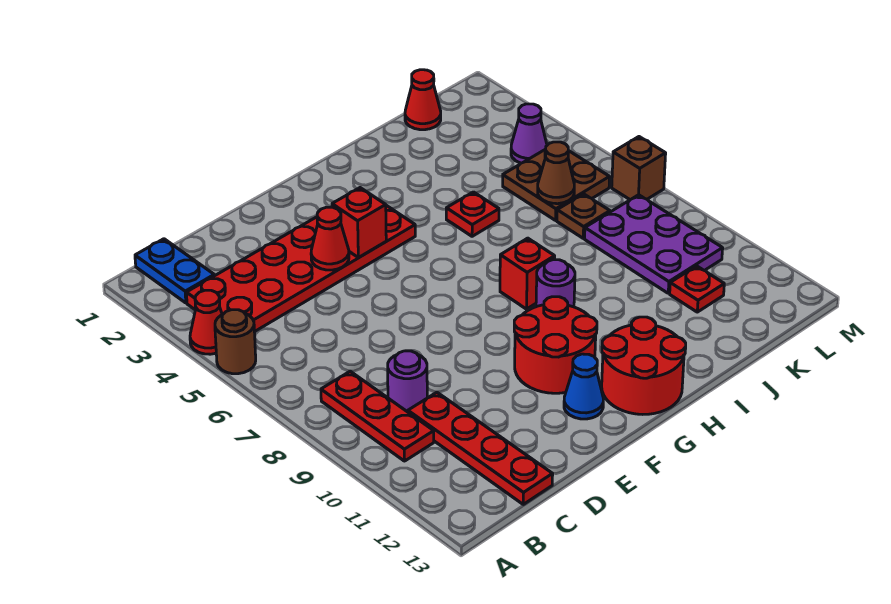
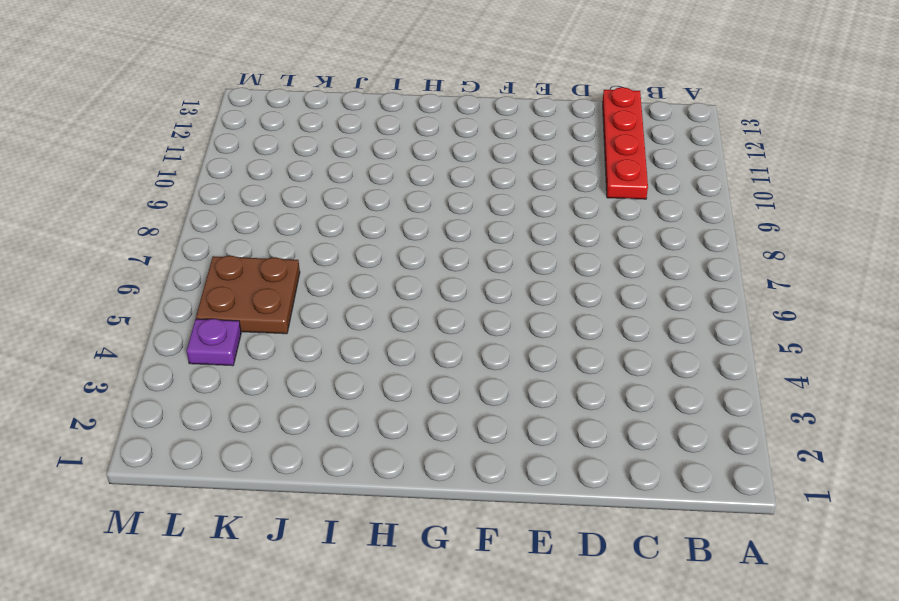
purple 1x1 plate [187,319,241,366] -> purple 1x1 cone [511,104,547,163]
none -> red 1x1 cone [190,290,222,354]
none -> brown 1x1 round brick [215,310,256,374]
none -> blue 1x2 plate [135,239,214,303]

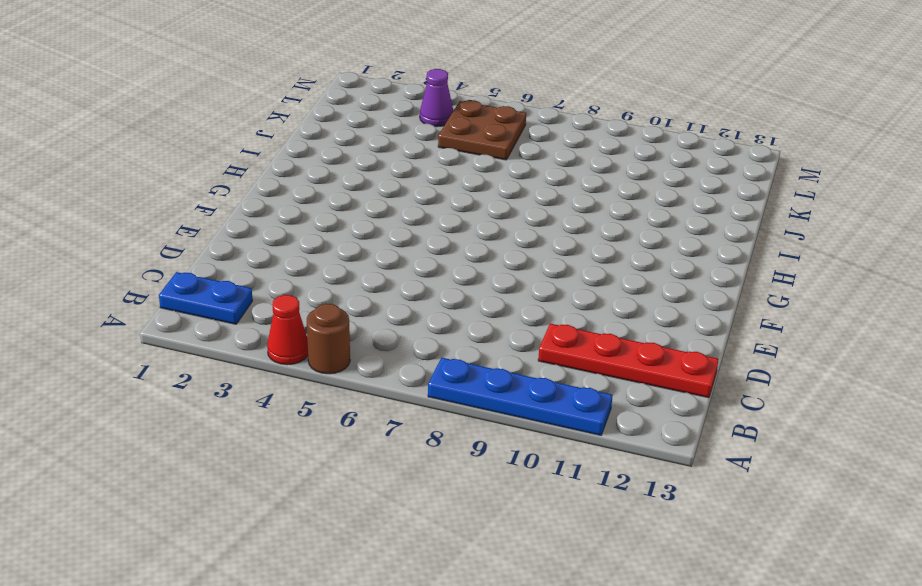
blue 1x4 plate [428,358,613,435] -> none
none -> red 2x6 plate [186,205,415,332]
none -> red 1x3 plate [321,371,434,461]
none -> purple 1x1 round brick [388,351,427,412]

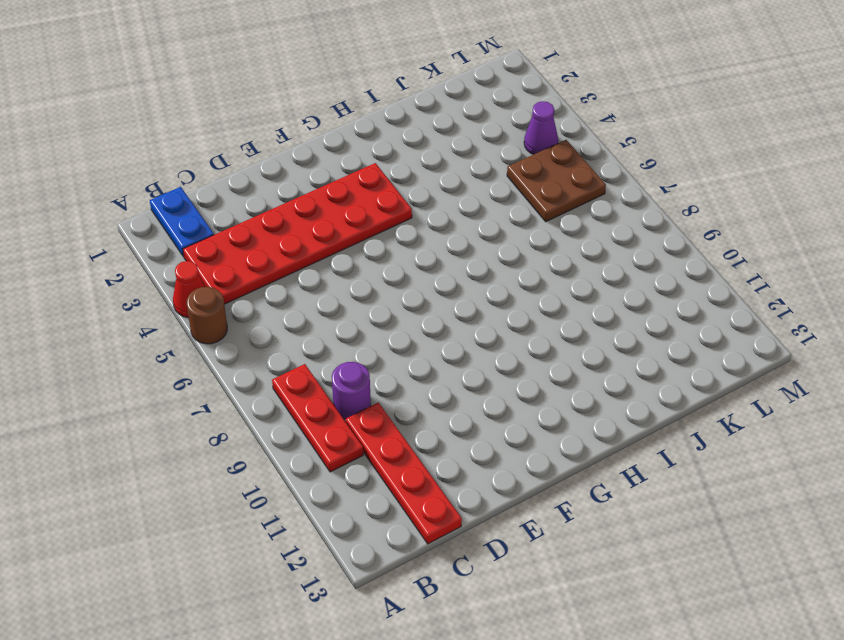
none -> red 2x2 round brick [514,297,597,393]
none -> blue 1x1 cone [564,354,603,419]
none -> red 2x2 round brick [602,317,686,414]

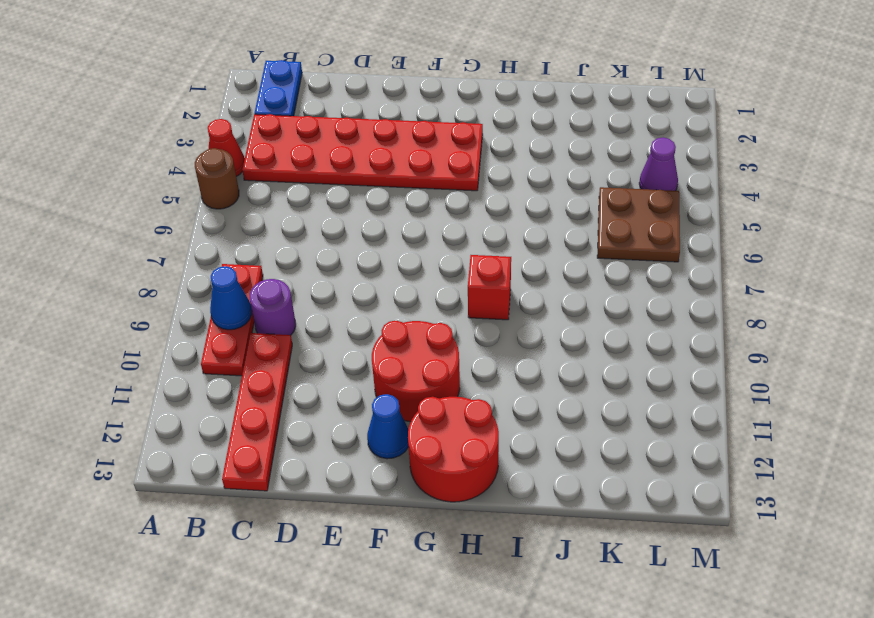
blue 1x1 cone [210,266,252,330] -> none
none -> purple 1x1 round brick [536,260,575,307]
none -> red 1x1 plate [446,192,499,236]
none -> red 1x1 cone [405,70,441,130]

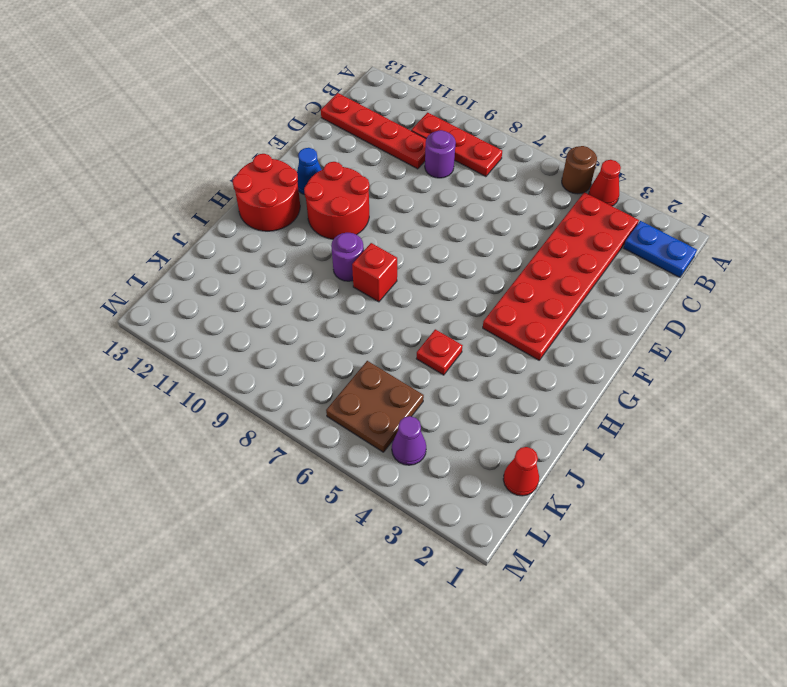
none -> brown 1x1 plate [557,194,610,238]
none -> purple 2x3 plate [585,195,723,293]
none -> red 1x1 plate [670,266,724,312]

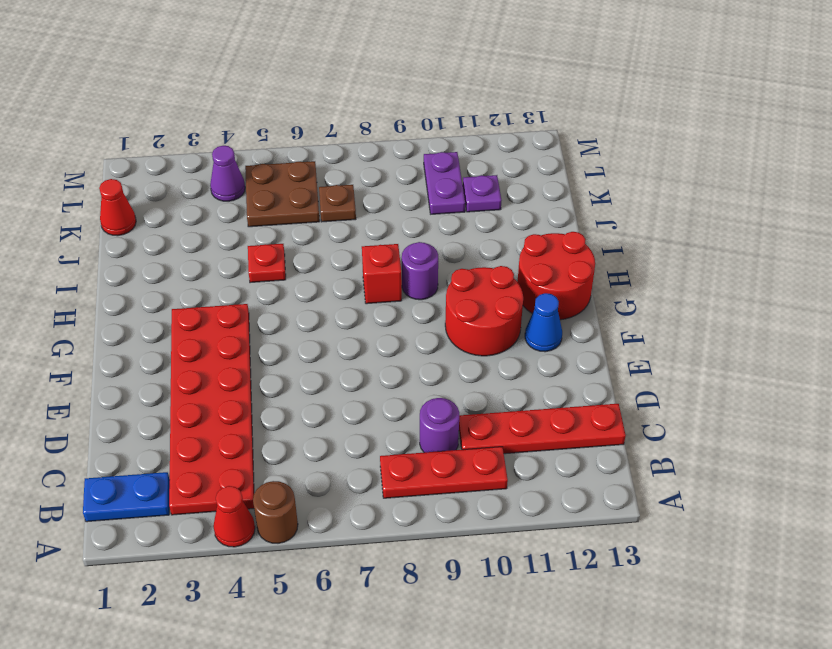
purple 1x2 plate [424,152,465,214] -> purple 2x3 plate [585,195,723,293]
purple 1x1 plate [463,175,502,212] -> red 1x1 plate [670,266,724,312]
none -> brown 1x1 brick [612,137,666,200]
none -> red 1x1 cone [311,207,349,270]
none -> red 1x1 brick [332,188,386,258]

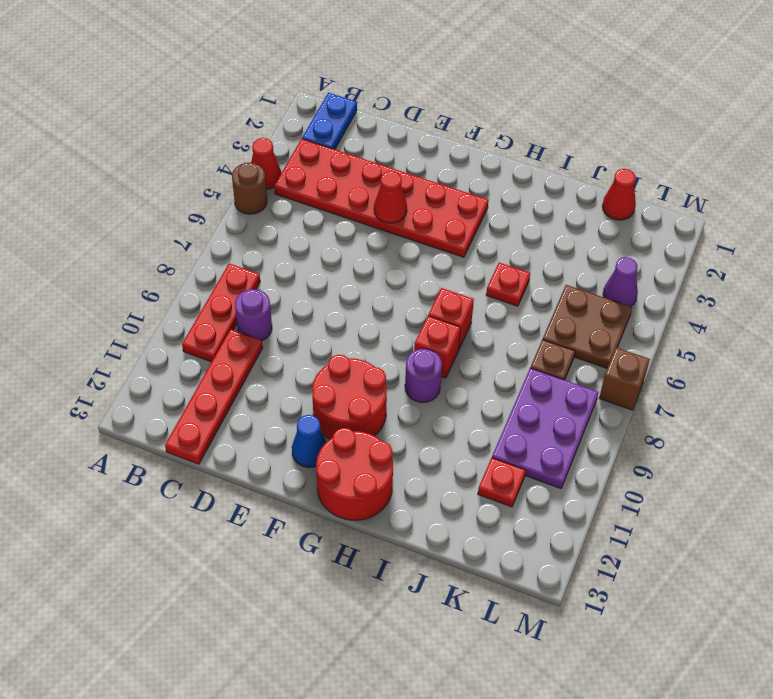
red 1x1 brick [428,288,474,349] -> red 1x1 brick moved to [332,188,386,258]
none -> brown 1x1 cone [538,142,574,204]

